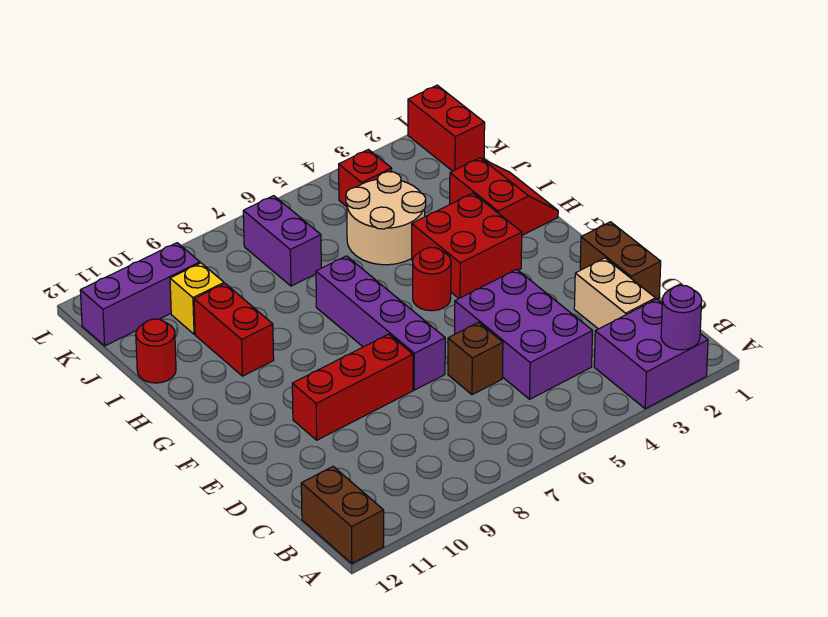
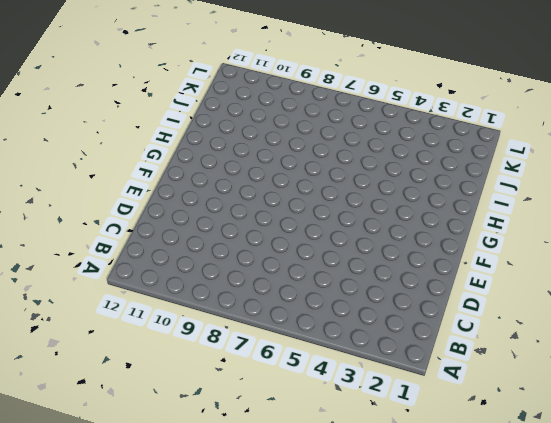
none -> purple 2x2 brick [594,299,708,409]
none -> brown 1x2 brick [301,467,384,564]
none -> tan 1x2 brick [574,258,656,329]

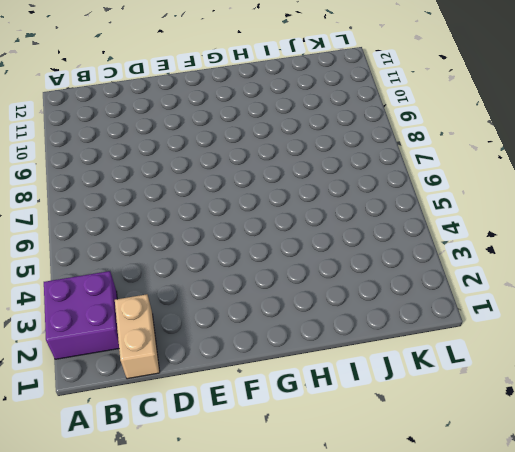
tan 1x2 brick [115,294,160,379] -> tan 1x2 brick turned to [574,258,656,329]
none -> brown 1x2 brick [301,467,384,564]
none -> purple 2x3 brick [455,269,593,399]
none -> brown 1x2 brick [580,222,661,299]

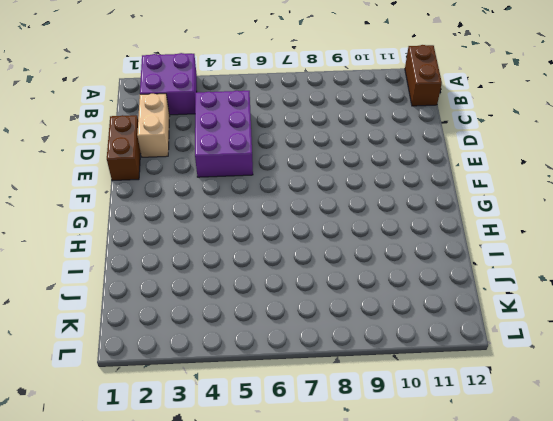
none -> brown 1x1 brick [448,323,503,395]
none -> purple 1x4 brick [316,256,445,390]
none -> red 1x3 brick [292,334,413,440]

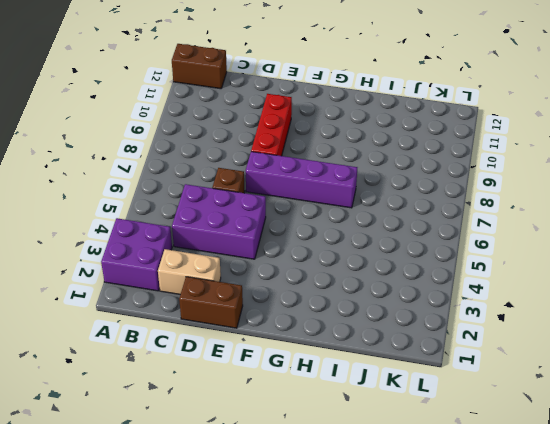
none -> red 2x2 brick [412,193,522,299]
none -> red 1x1 round brick [413,247,451,311]
none -> red 2x2 slope [450,158,558,235]

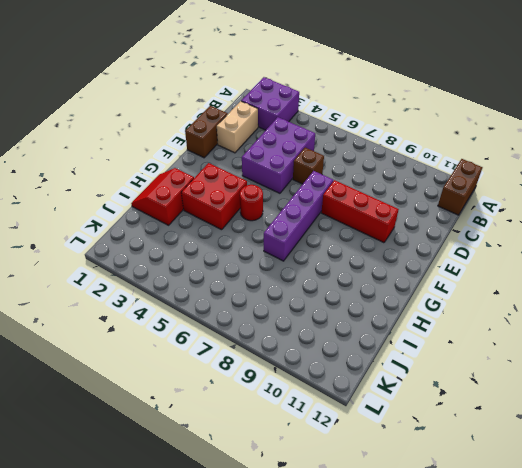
none -> red 1x2 brick [194,284,274,376]
none -> tan 2x2 round brick [346,172,426,265]
none -> red 1x1 round brick [136,319,176,383]

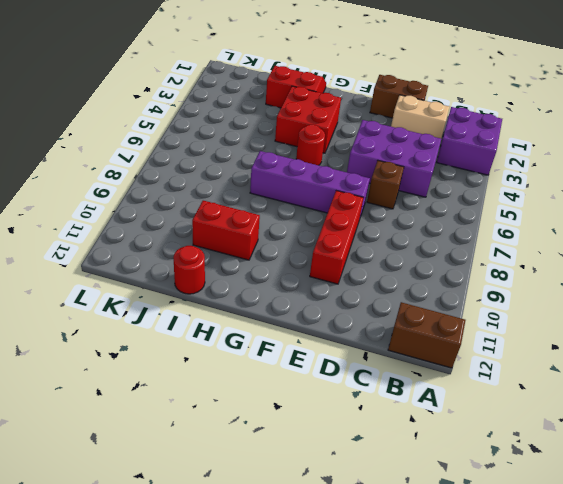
none -> tan 2x2 round brick [346,172,426,265]
none -> purple 1x2 brick [243,196,321,286]
none -> yellow 1x1 brick [170,263,224,334]

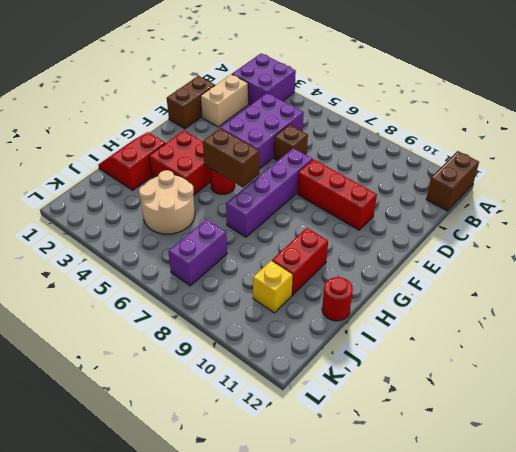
brown 1x2 brick [203,129,259,188] -> none
none -> red 1x2 brick [408,85,485,171]
none -> red 1x1 brick [339,150,392,206]
none -> purple 1x3 brick [80,243,200,346]

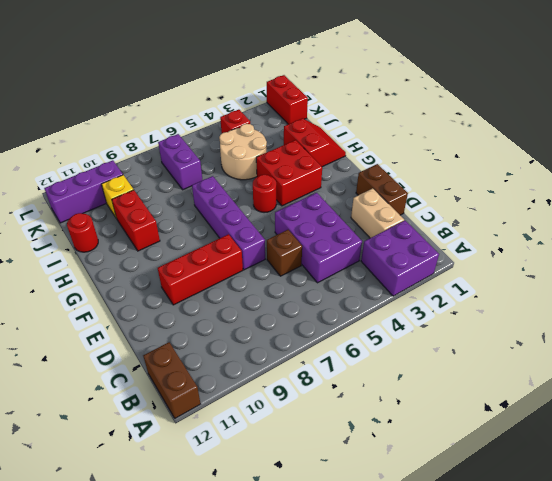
none -> purple 1x1 round brick [661,285,702,350]

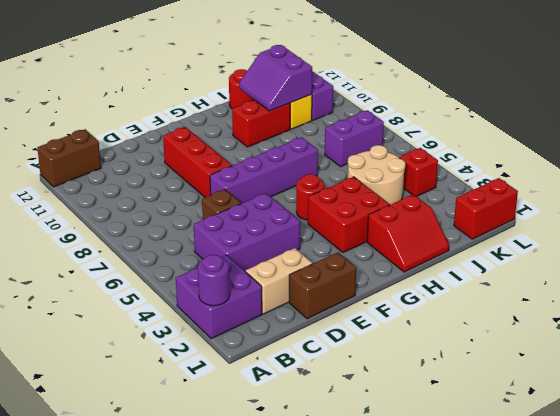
purple 2x2 slope [239,45,312,111] -> none

